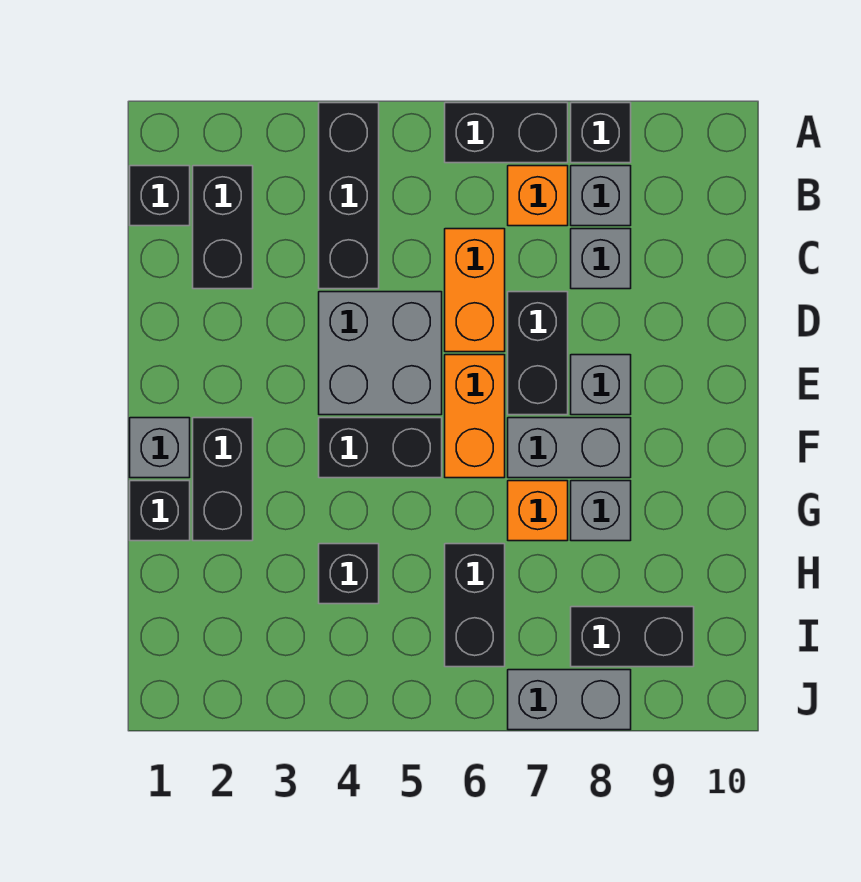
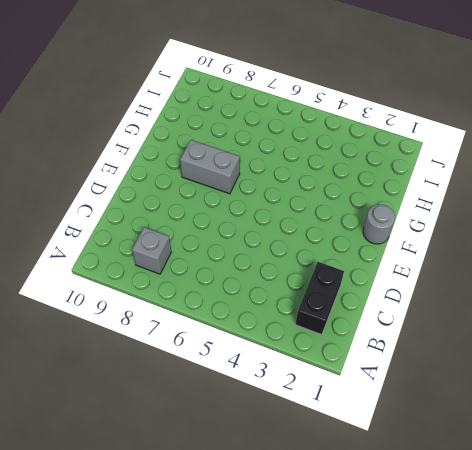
grey 1x1 round brick [363,204,395,244] -> grey 1x1 brick [130,418,190,478]
none -> black 1x3 brick [319,103,379,289]
none -> black 1x2 brick [445,103,568,163]
none -> black 1x1 brick [571,103,631,163]

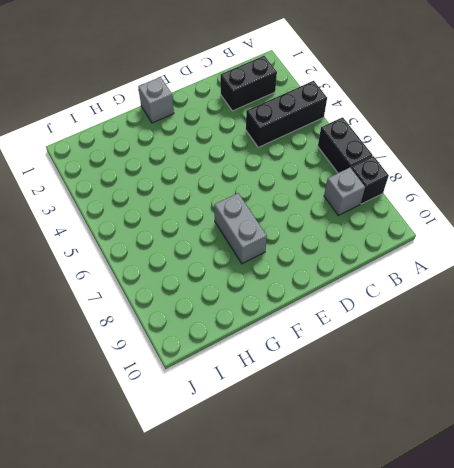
none -> black 1x1 brick [130,166,190,226]
none -> orange 1x1 brick [508,166,568,226]
none -> orange 1x2 brick [445,229,505,352]

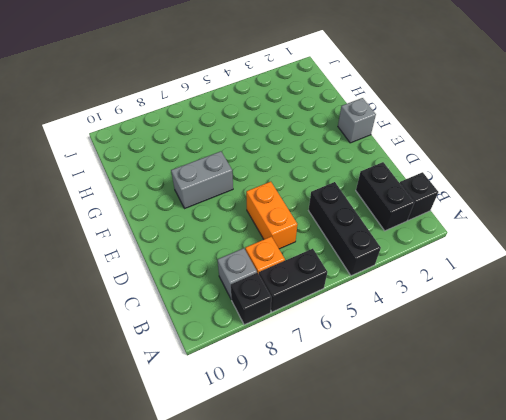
none -> grey 1x1 brick [571,229,631,289]
none -> grey 2x2 brick [319,292,442,415]
none -> black 1x2 brick [508,292,568,415]

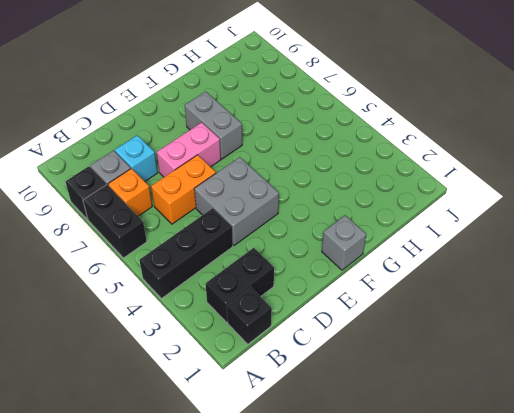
cyan 1x1 brick [115,135,158,181] -> grey 1x1 brick [571,229,631,289]
pink 1x2 brick [157,122,221,177] -> black 1x2 brick [508,292,568,415]
none -> orange 1x2 brick [445,355,505,478]
none -> grey 1x1 brick [571,355,631,415]
none -> black 1x2 brick [193,418,253,541]

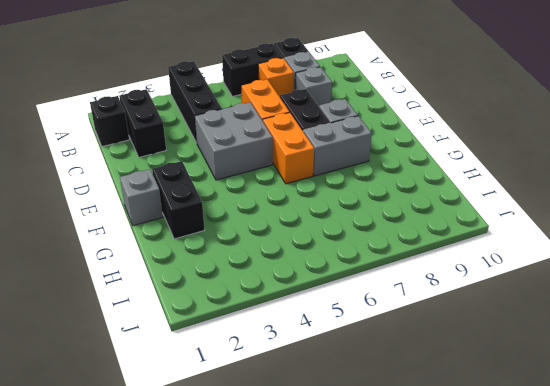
none -> black 1x2 brick [319,418,442,478]
none -> black 1x1 brick [130,481,190,541]
none -> orange 1x1 brick [508,481,568,541]

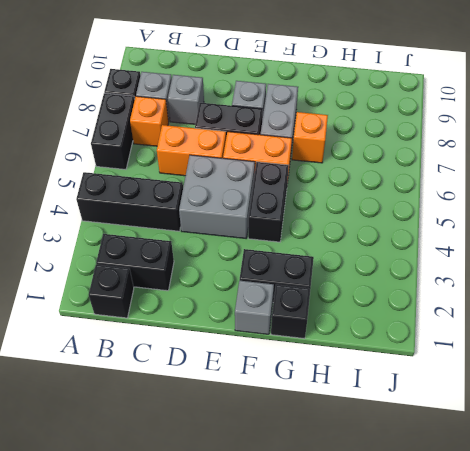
none -> grey 1x1 brick [571,481,631,541]
none -> black 1x1 brick [319,544,379,604]
none -> black 1x2 brick [445,544,505,667]

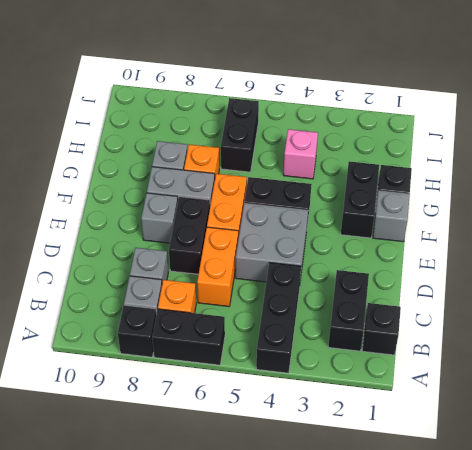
pink 1x1 brick [284,129,318,179] -> black 1x1 brick [319,544,379,604]
none -> black 1x2 brick [571,607,694,667]
none -> grey 1x2 brick [508,670,631,730]

